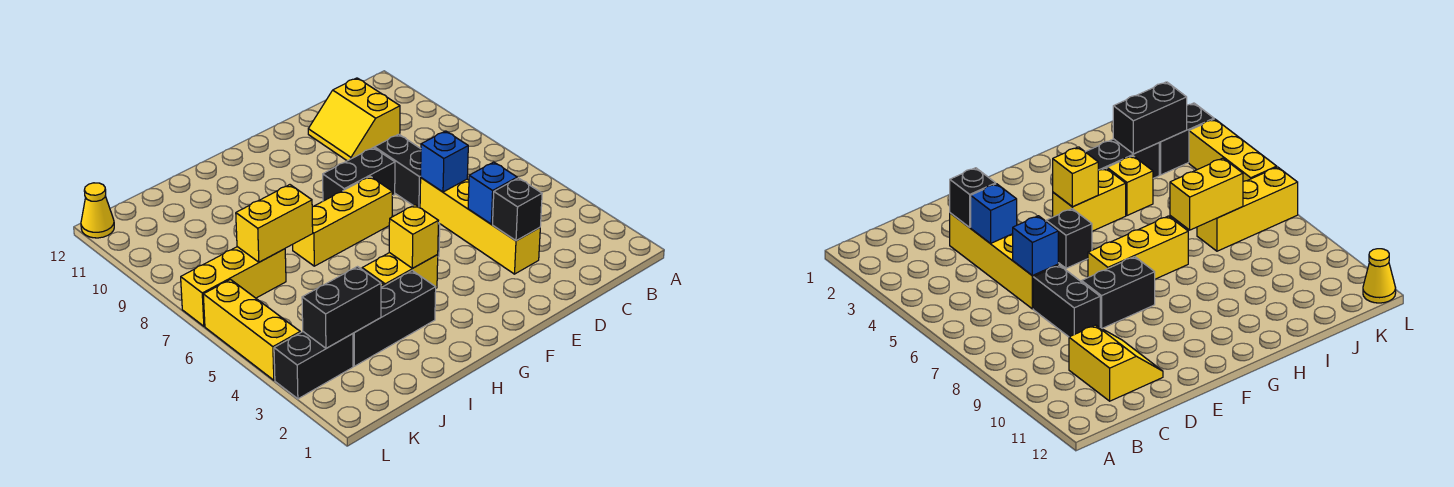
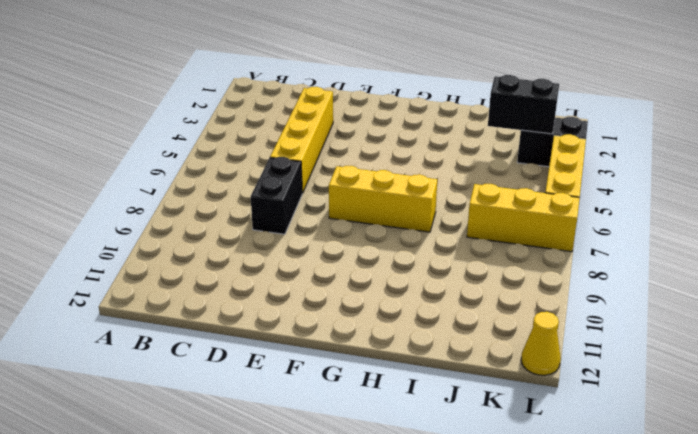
none -> yellow 2x2 slope [308,78,400,161]
none -> black 1x2 brick [323,148,395,201]
none -> black 1x1 brick [1046,209,1092,268]

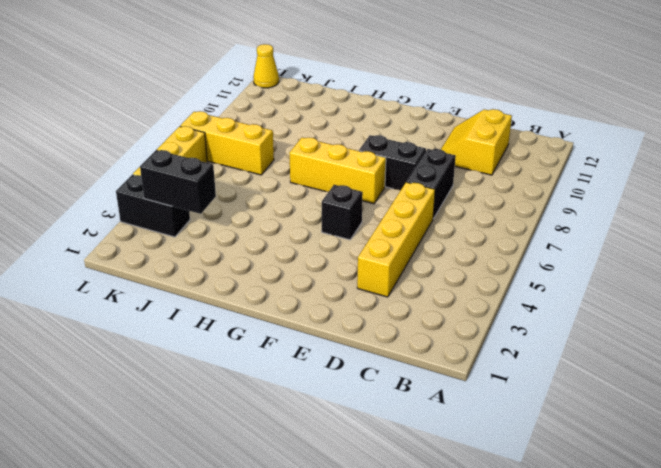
none -> yellow 1x2 brick [362,253,438,288]
none -> black 1x3 brick [353,271,436,366]
none -> yellow 1x1 brick [1107,156,1153,215]

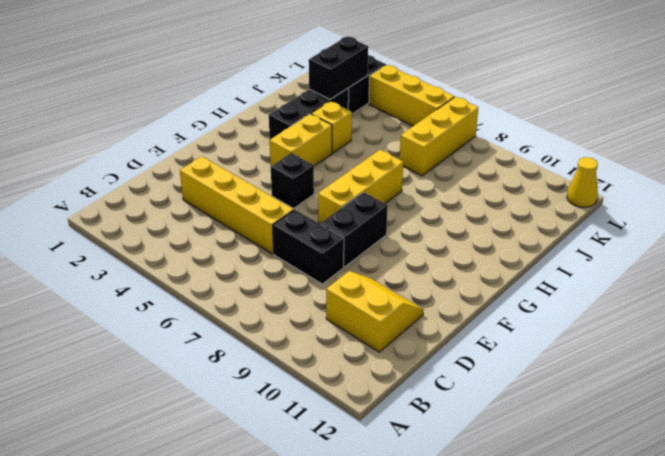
none -> black 1x1 brick [493,178,542,241]
none -> blue 1x1 brick [468,162,517,224]
none -> blue 1x1 brick [421,131,468,192]

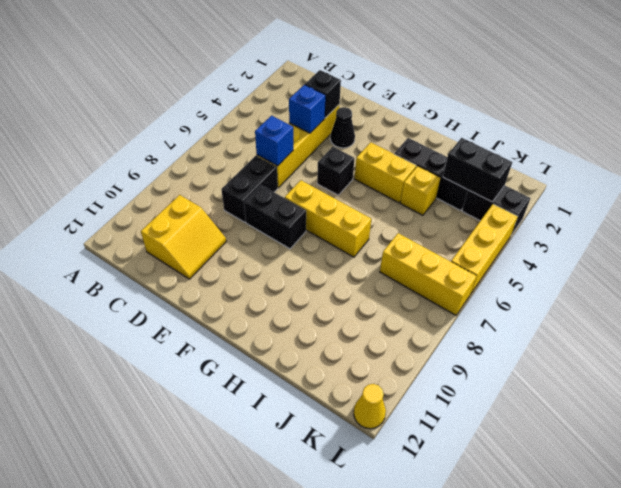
black 1x1 cone [330,107,355,148] -> none
none -> yellow 1x1 brick [389,205,438,268]
none -> yellow 1x2 brick [236,185,313,262]

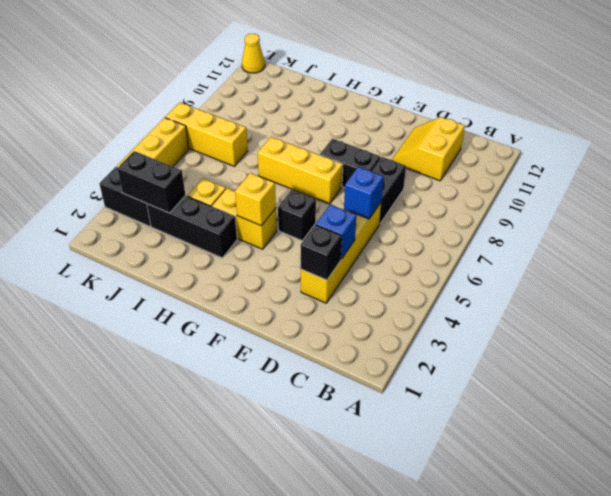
none -> yellow 1x2 brick [236,185,313,262]

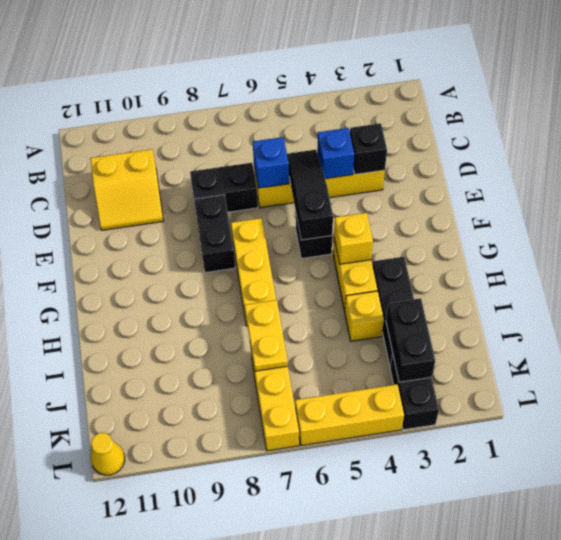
black 1x3 slope [287,150,333,240] -> none
yellow 1x2 plate [245,300,288,371] -> yellow 1x2 brick [236,185,313,262]

